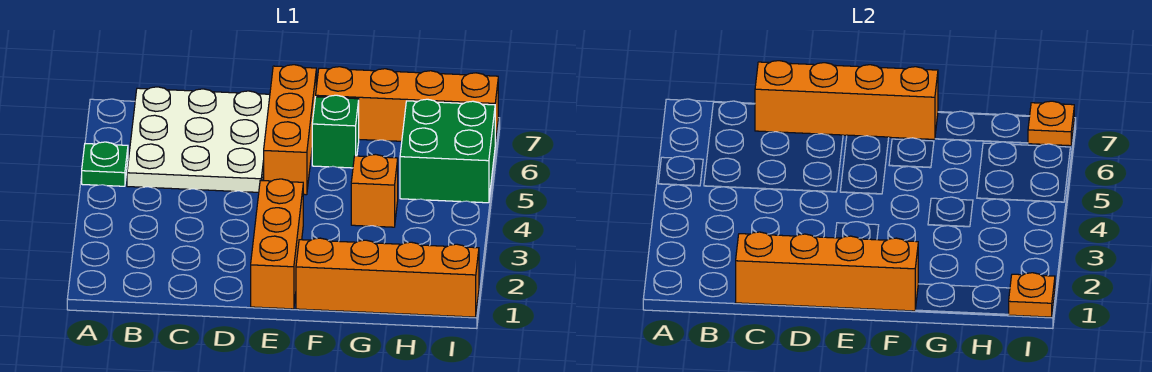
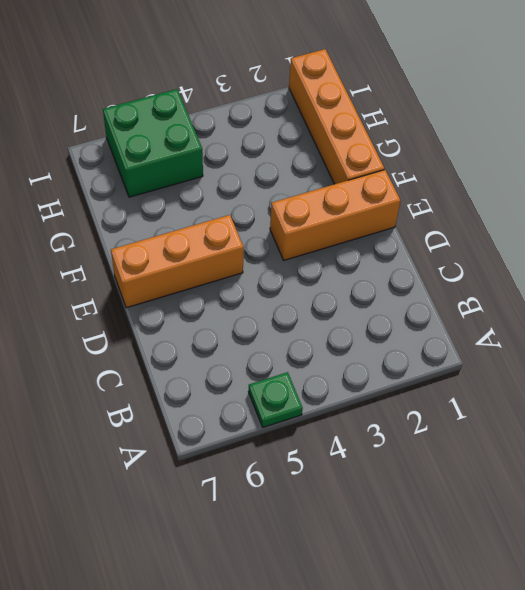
none -> white 3x3 plate [127,87,270,192]
none -> green 1x1 brick [312,95,359,168]
none -> orange 1x4 brick [316,67,498,144]

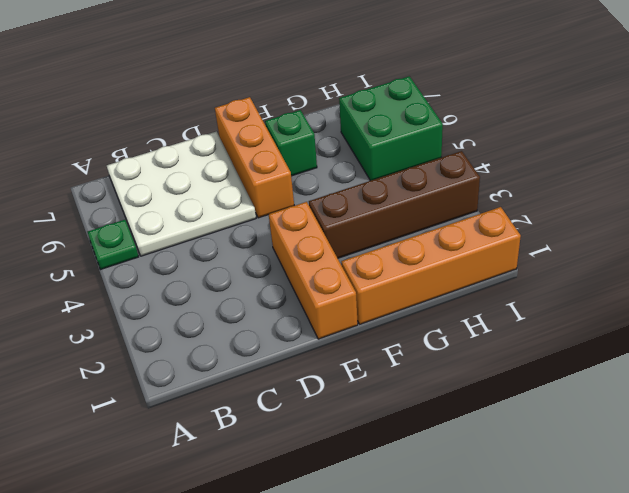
brown 1x4 brick [309,151,480,258] -> none
none -> orange 1x4 brick [316,67,498,144]
none -> orange 1x1 brick [351,154,398,227]
none -> orange 1x4 brick [736,232,918,311]

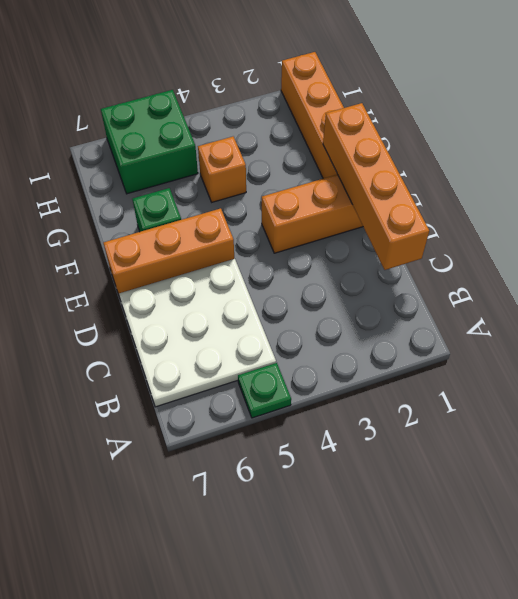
none -> orange 1x4 brick [316,67,498,144]
none -> orange 1x4 brick [755,61,938,139]
none -> orange 1x1 plate [1008,273,1055,317]

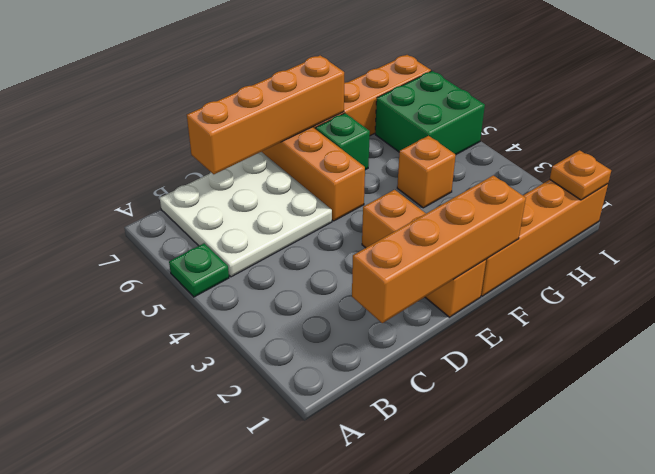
none -> orange 1x1 plate [1028,101,1074,146]

